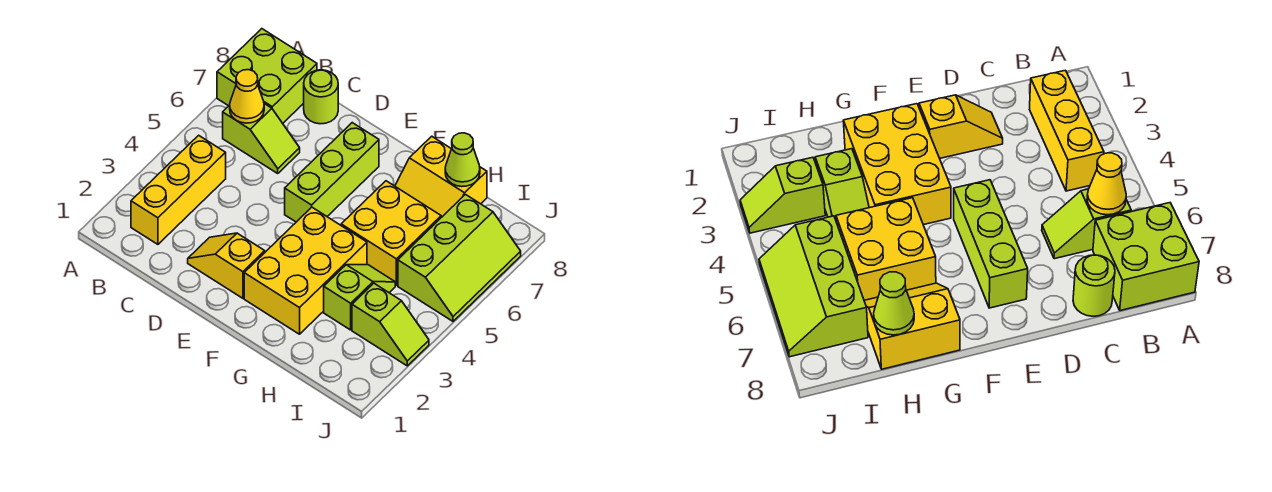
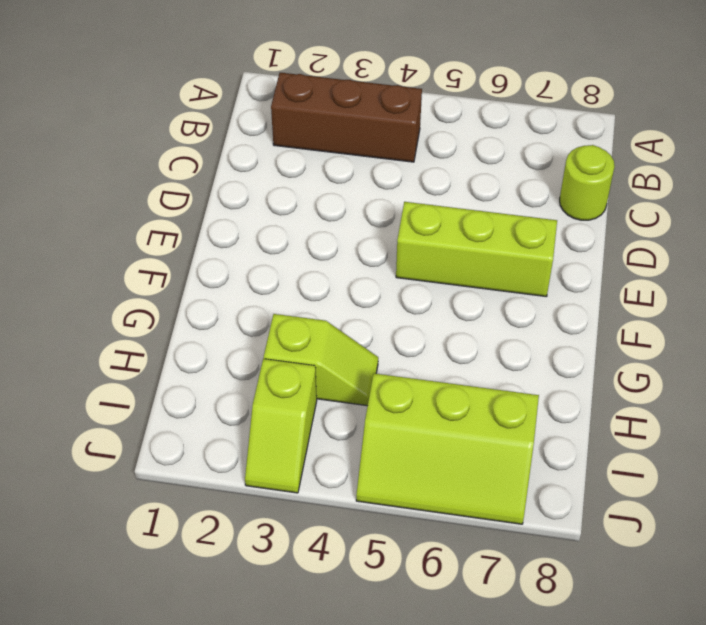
brown 1x3 brick [271,73,422,162] -> yellow 1x3 brick [131,135,226,244]
none -> lime 2x2 brick [217,29,317,123]
none -> lime 1x2 slope [223,104,300,173]
none -> yellow 1x2 slope [188,233,265,298]

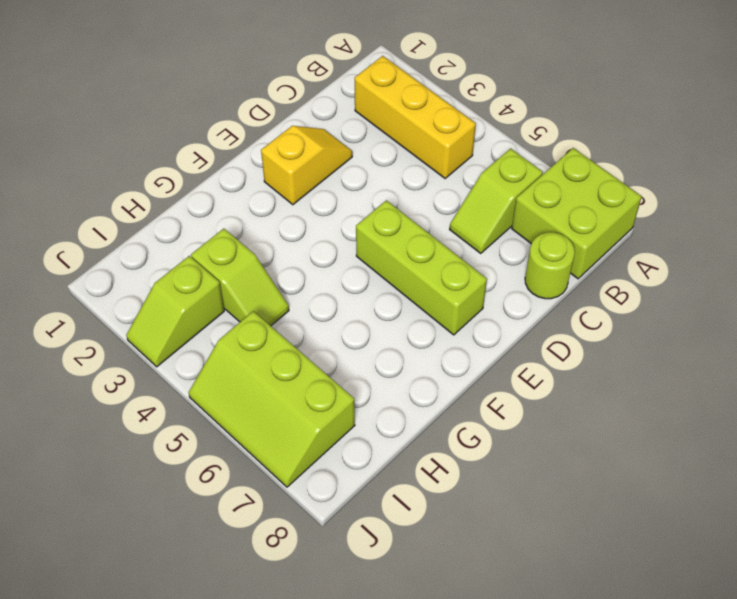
none -> yellow 2x3 brick [244,207,367,334]
none -> yellow 2x2 brick [341,181,441,285]
none -> yellow 2x2 slope [395,136,487,217]

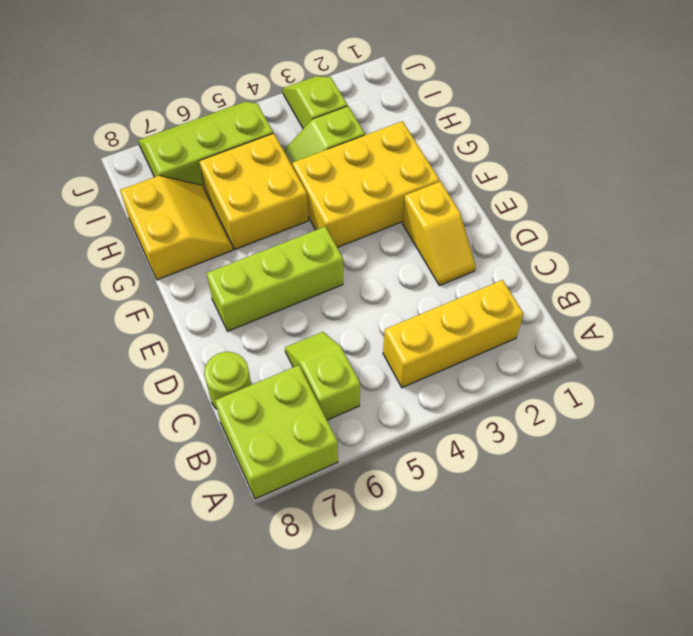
none -> yellow 1x1 cone [230,70,264,123]
none -> lime 1x1 cone [445,133,480,187]

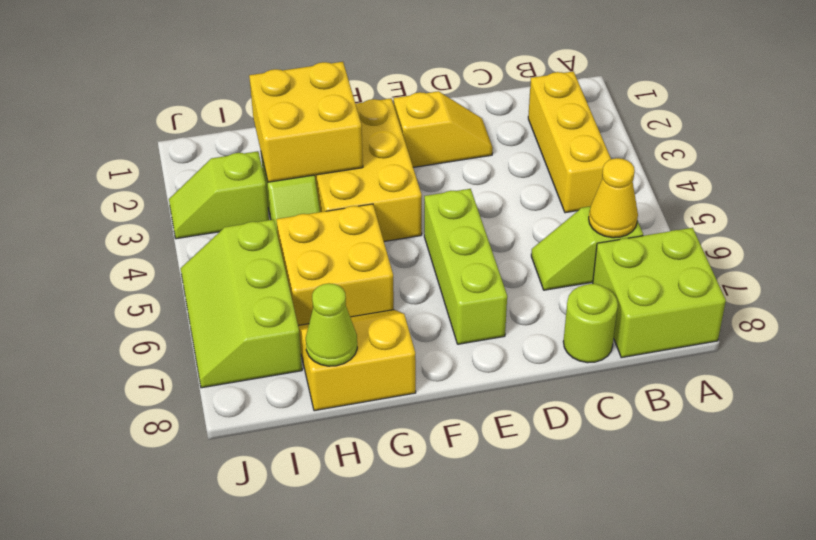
yellow 2x2 brick [249,62,363,182] -> none

